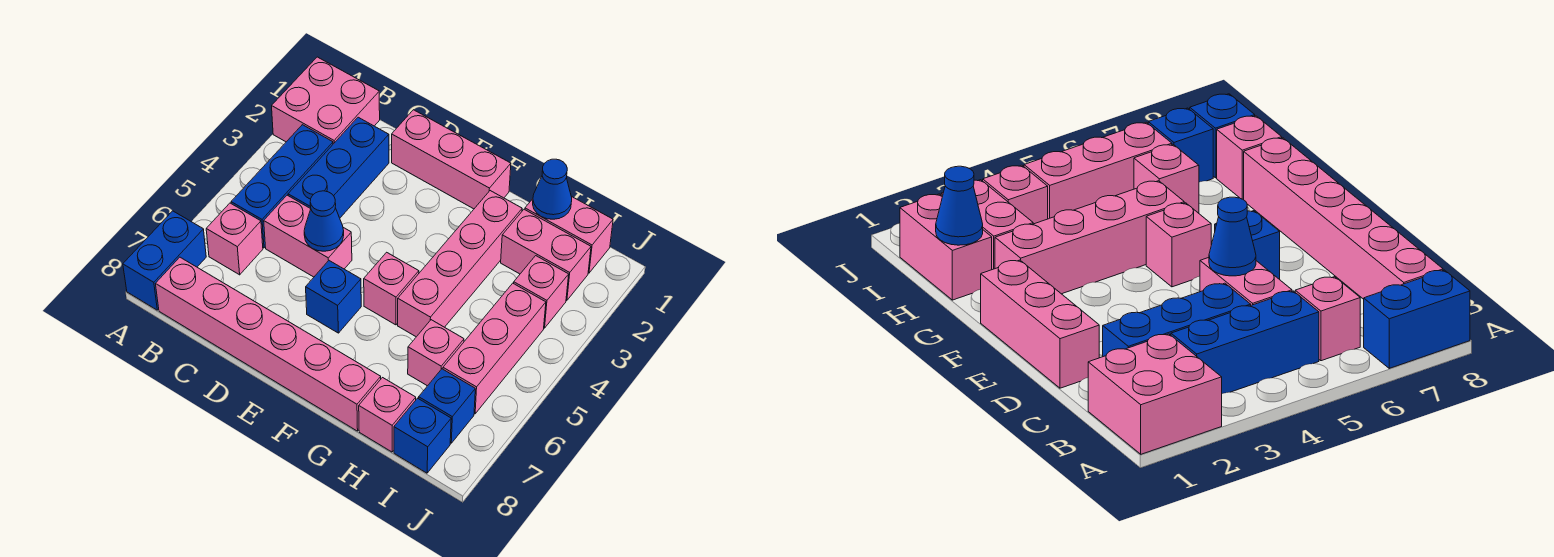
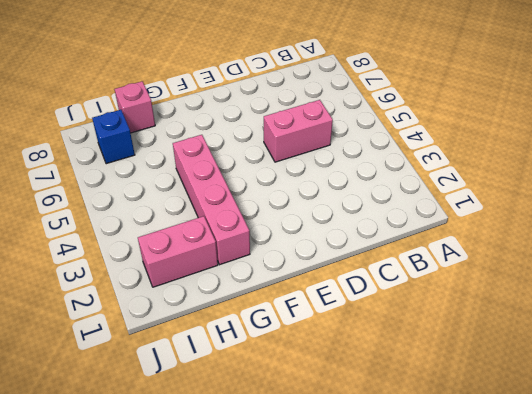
none -> pink 2x2 brick [272,57,380,144]
none -> blue 1x2 brick [123,211,206,310]
none -> blue 1x3 brick [231,125,333,248]

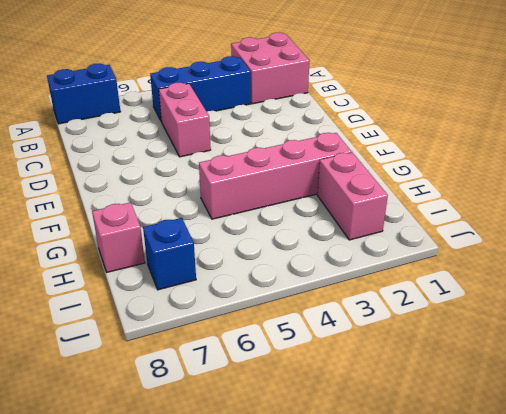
none -> pink 1x1 brick [206,203,263,275]
none -> pink 1x6 brick [156,257,381,431]
none -> blue 1x3 brick [288,117,389,218]

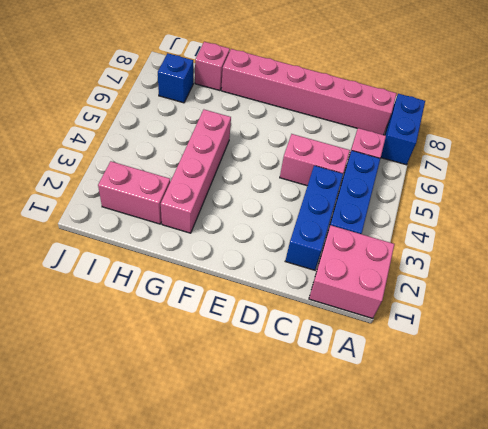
none -> pink 1x3 brick [392,110,511,209]
none -> blue 1x1 brick [306,261,361,333]
none -> pink 1x1 brick [364,252,419,325]

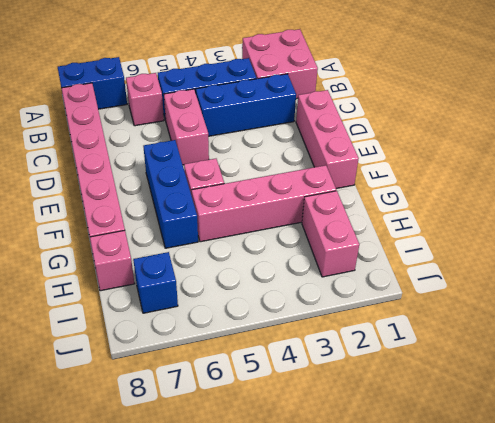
blue 1x3 brick [143,140,198,248] -> blue 1x1 brick [306,261,361,333]
none -> pink 1x2 brick [525,196,613,273]
none -> pink 1x1 brick [408,320,464,386]
none -> pink 1x1 brick [514,256,569,328]

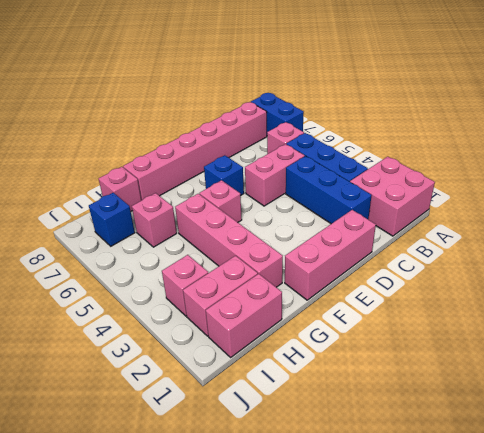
none -> pink 1x3 brick [443,283,546,414]
none -> blue 1x1 brick [394,398,451,473]
none -> blue 1x1 cone [304,191,344,251]

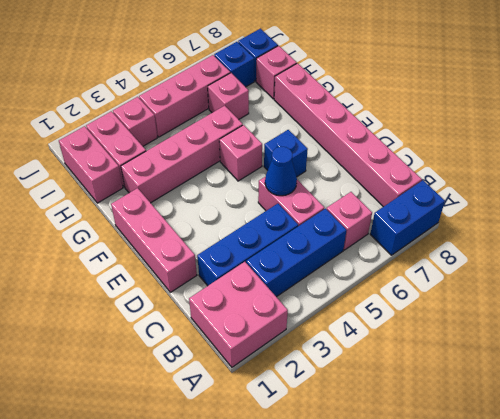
none -> blue 1x1 cone [533,159,572,219]

